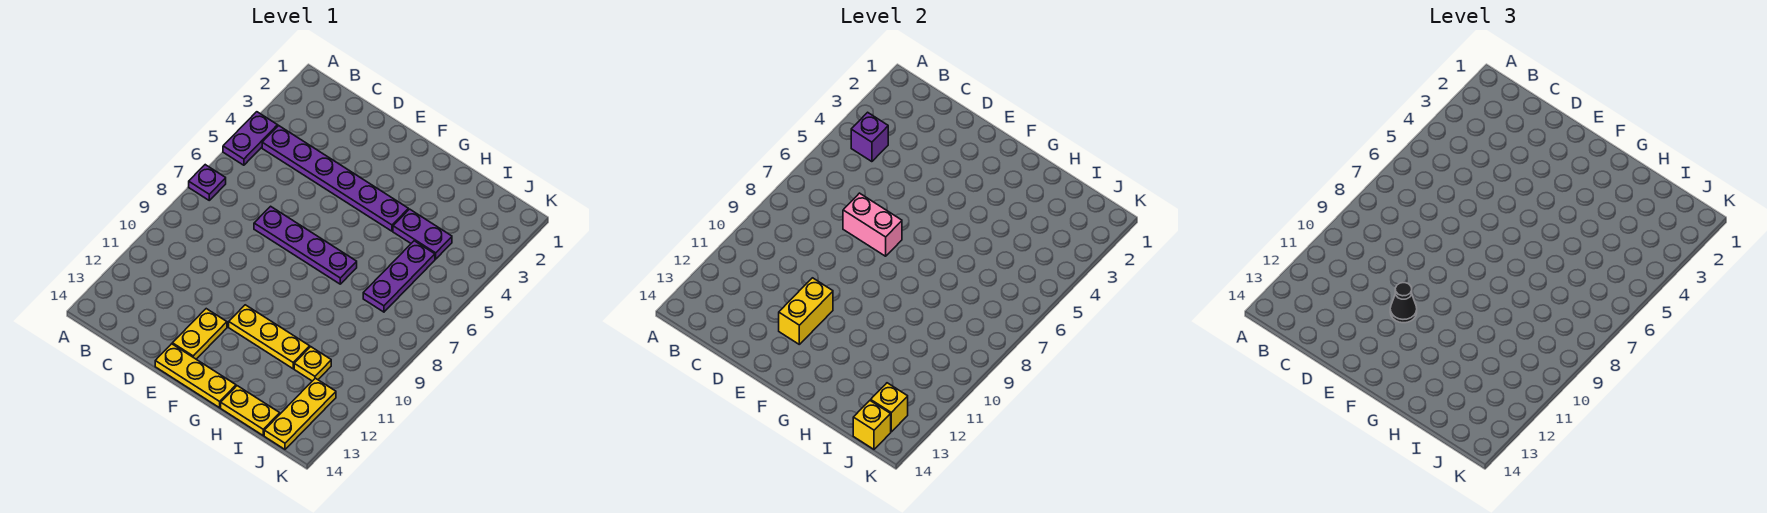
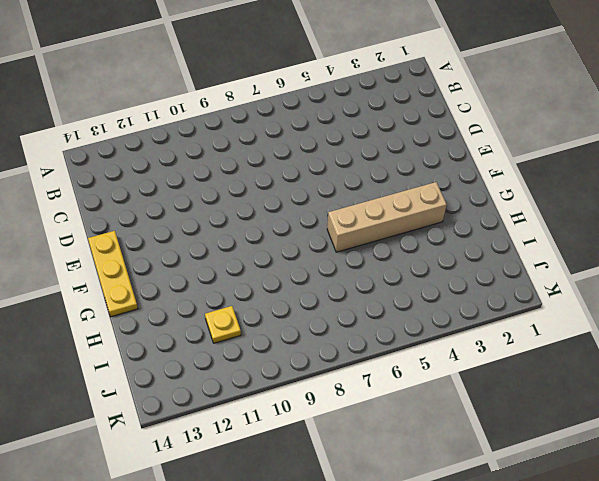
tan 1x4 brick [327,182,447,252] -> purple 1x6 plate [262,126,408,231]
none -> purple 1x2 plate [223,112,278,165]
none -> purple 1x1 plate [189,165,226,200]
none -> purple 1x4 plate [254,206,357,284]

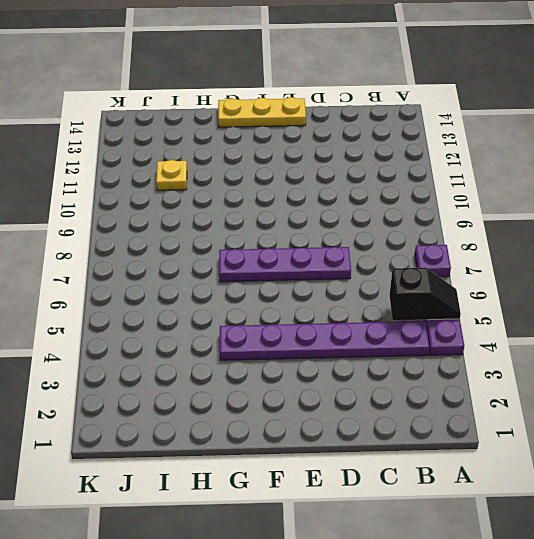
black 1x2 slope [389,268,461,320] -> none
none -> yellow 1x2 plate [172,309,227,359]
none -> yellow 1x3 plate [229,305,310,369]
none -> purple 1x2 plate [393,209,452,259]

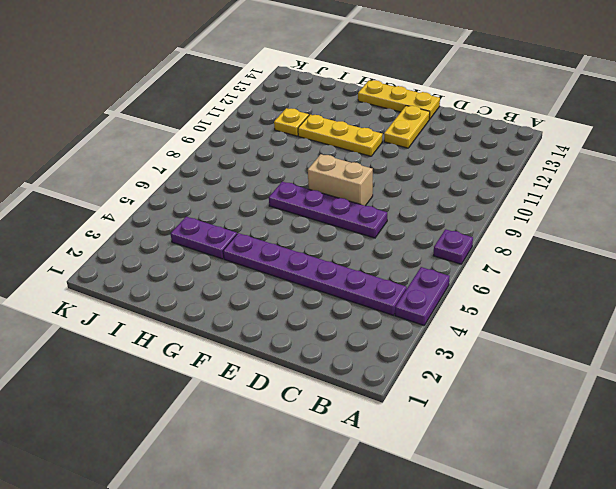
tan 1x2 brick [308,154,373,206] -> none
none -> yellow 1x2 plate [221,386,280,435]
none -> purple 1x3 plate [363,241,435,312]
none -> yellow 1x3 plate [264,378,336,449]

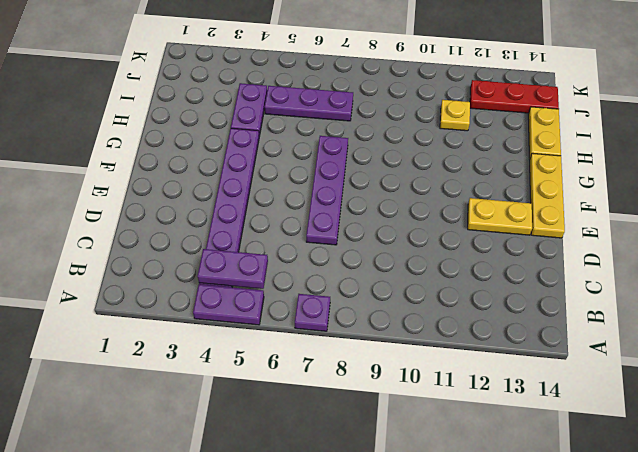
purple 1x2 plate [198,249,268,289] -> purple 1x1 brick [851,112,888,162]
red 1x3 plate [470,80,559,113] -> yellow 1x3 plate [264,378,336,449]
none -> yellow 1x3 plate [229,305,310,369]
none -> pink 1x2 brick [843,193,902,256]
none -> yellow 1x2 brick [779,278,833,344]

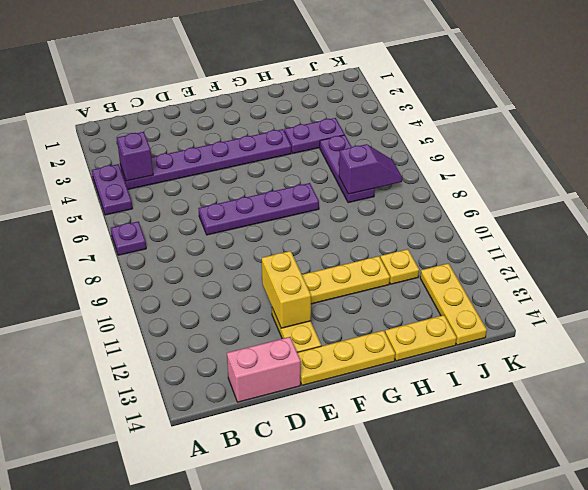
pink 1x2 brick [227,337,301,402] -> pink 1x2 brick moved to [843,193,902,256]
purple 1x2 slope [339,144,402,194] -> none
none -> yellow 1x1 brick [871,383,908,432]
none -> yellow 1x1 brick [853,401,891,449]
none -> black 1x1 cone [1390,283,1417,323]

